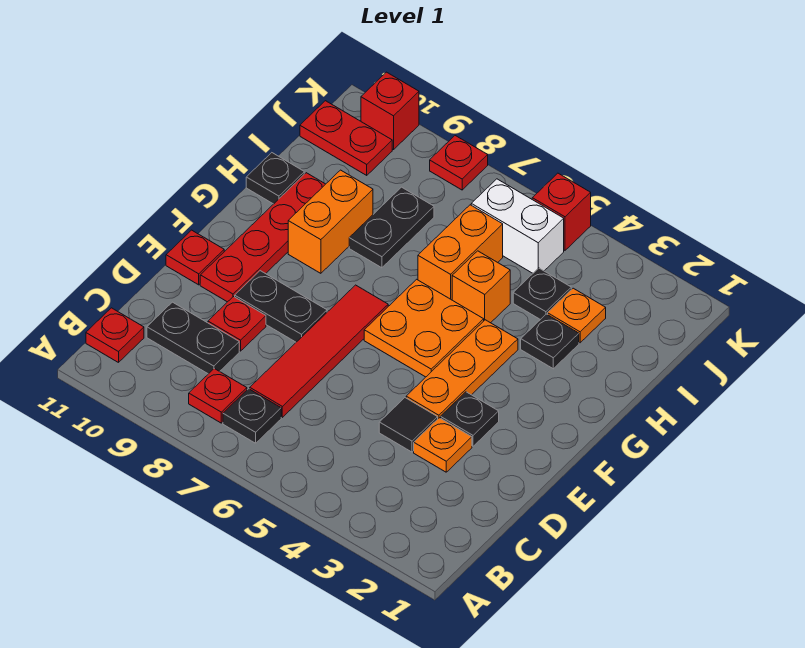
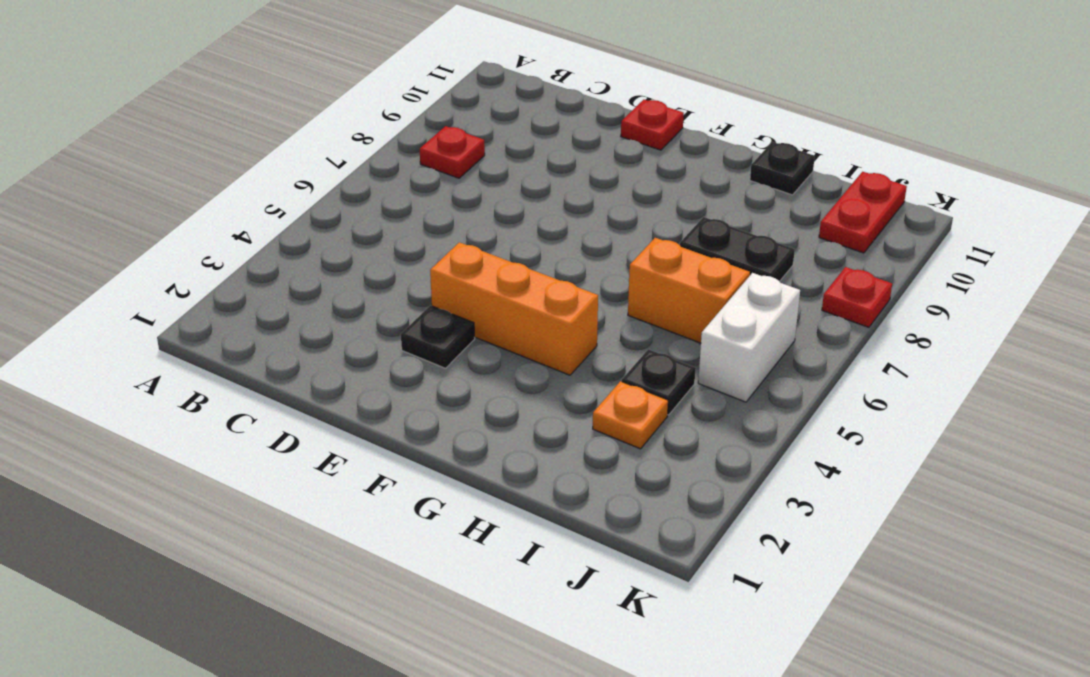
orange 1x3 brick [430,242,598,375] -> orange 1x3 plate [406,320,518,418]
none -> black 1x1 plate [223,389,281,443]
none -> red 1x1 plate [86,308,144,363]
none -> red 1x4 tile [250,285,388,417]

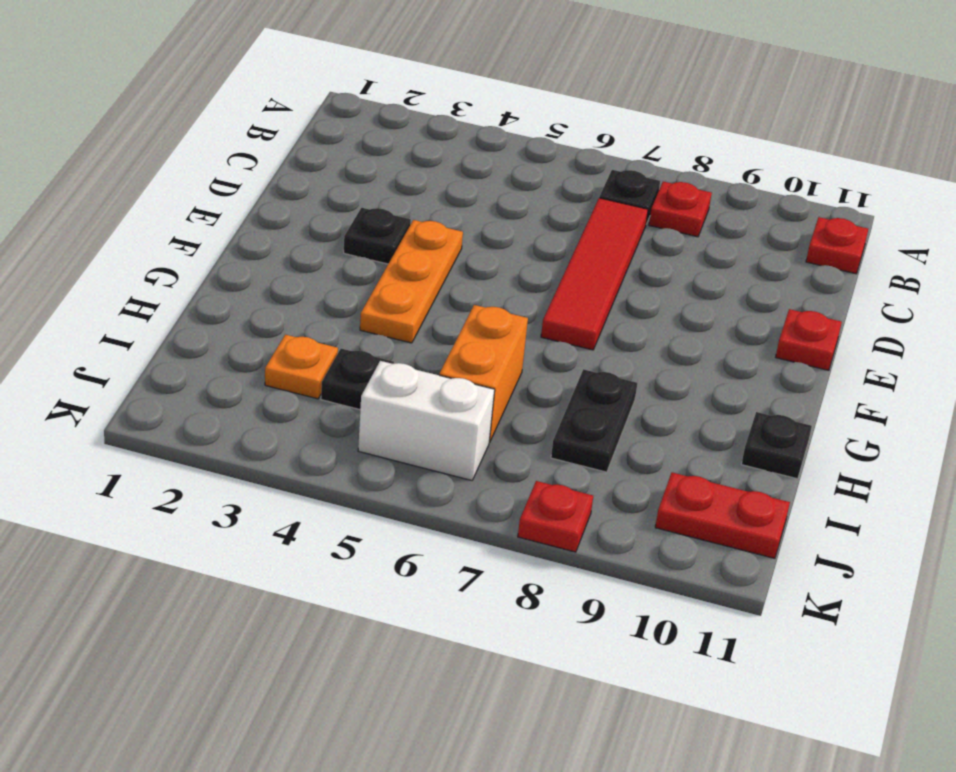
none -> black 1x2 plate [147,302,239,374]
none -> orange 1x1 plate [414,418,472,472]
none -> black 1x1 tile [379,398,438,452]

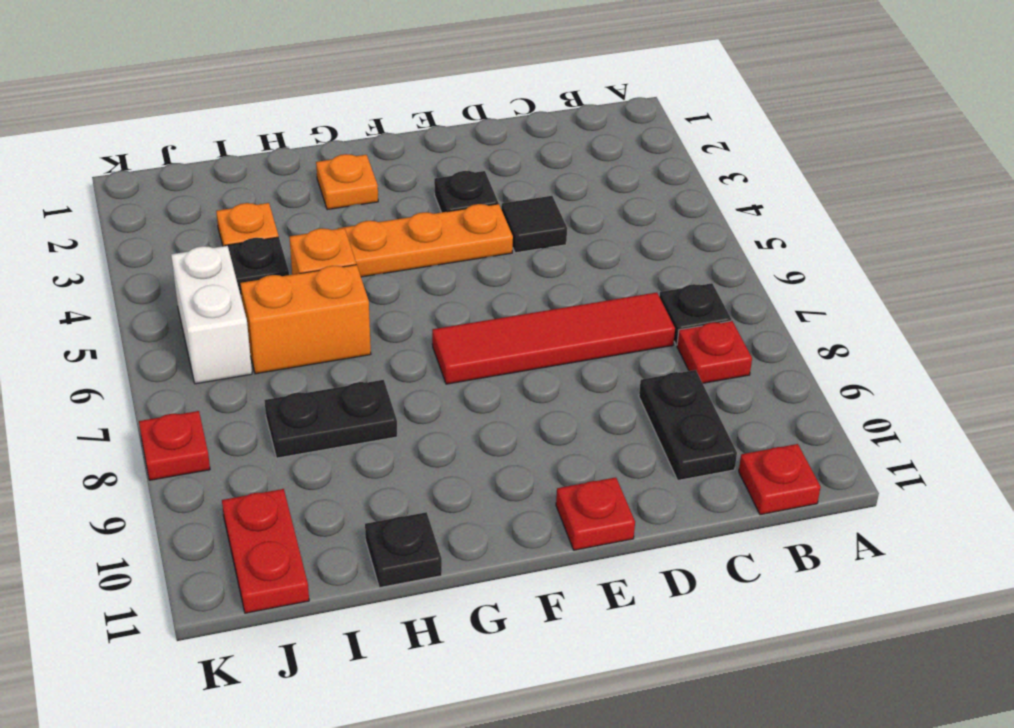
orange 1x1 plate [316,154,378,210] -> orange 1x1 plate moved to [414,418,472,472]
none -> red 1x1 plate [208,297,266,351]
none -> black 1x2 plate [235,271,327,342]
none -> red 1x4 plate [200,173,325,302]

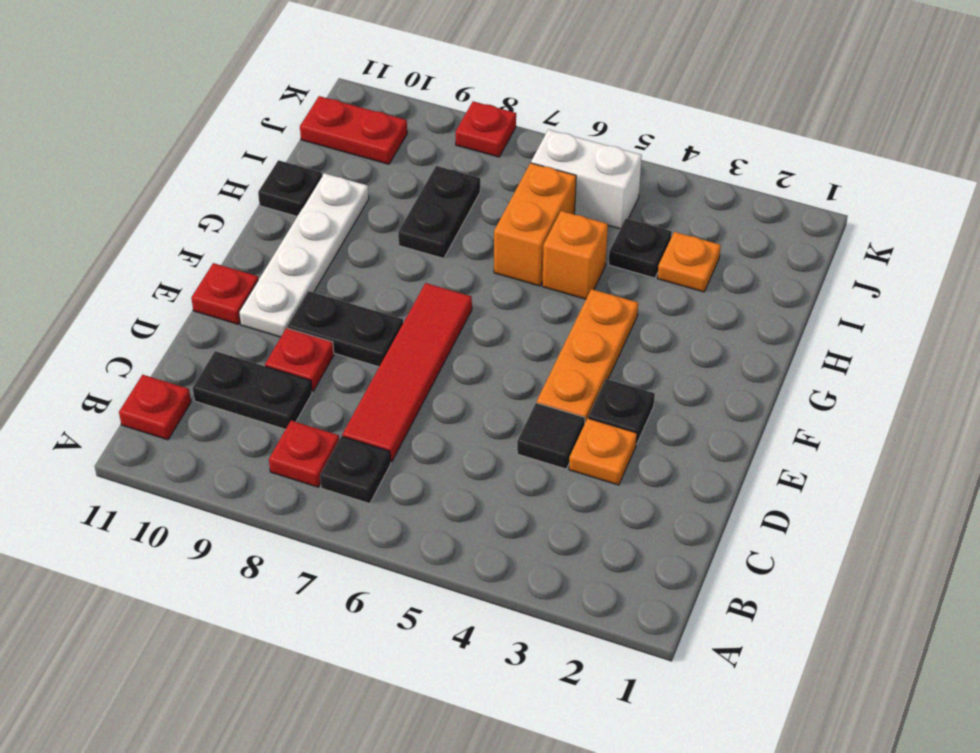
white 1x4 plate [239,173,369,337] -> red 1x4 plate [200,173,325,302]
none -> orange 2x2 plate [364,279,484,377]
none -> orange 1x2 brick [288,170,373,273]
none -> black 1x1 plate [521,314,579,369]

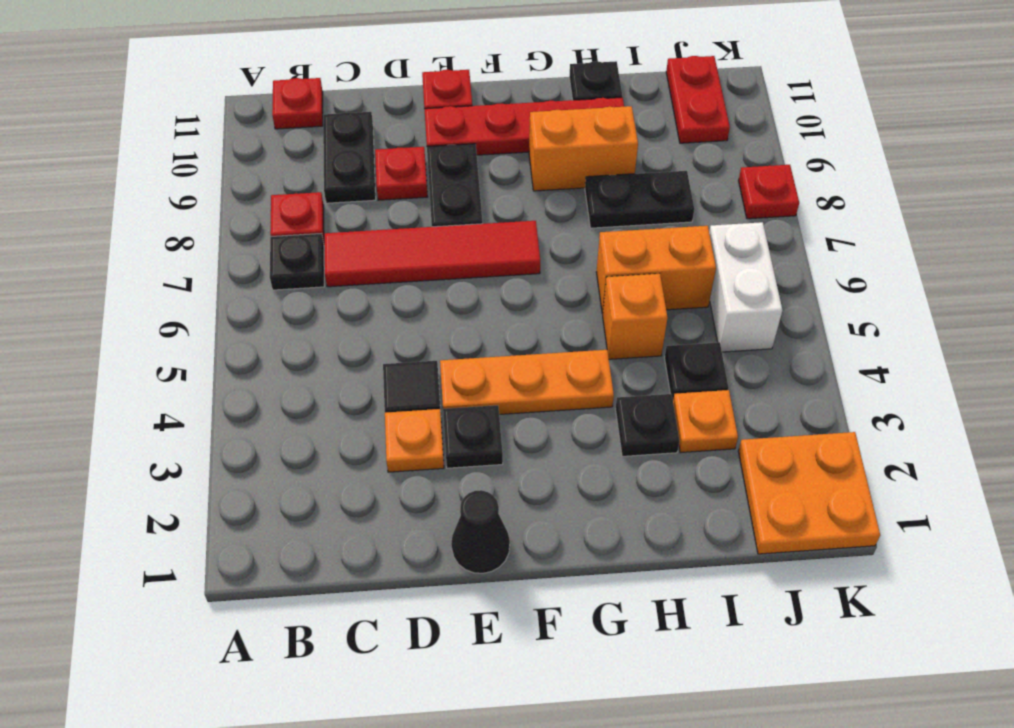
black 1x1 cone [451,490,510,573] -> none
orange 2x2 plate [738,432,880,554] -> orange 2x2 plate moved to [364,279,484,377]
none -> red 1x1 brick [532,173,591,250]
none -> red 1x1 brick [361,72,419,150]

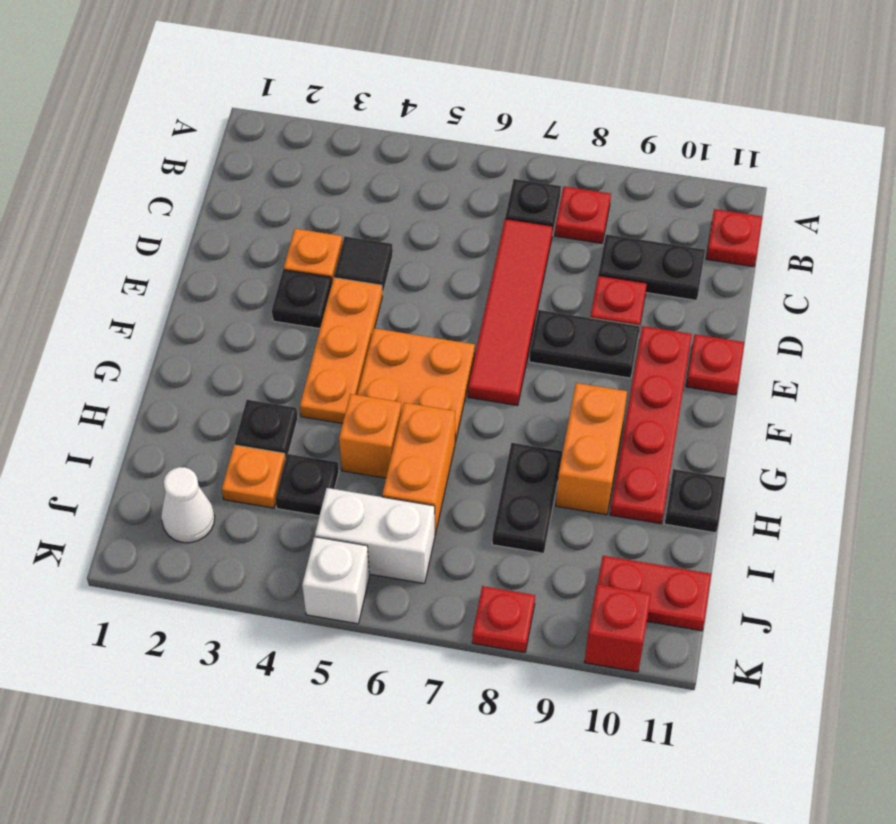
white 1x1 cone [161,467,215,543] -> none
white 1x1 brick [302,537,370,624] -> red 1x1 brick [532,173,591,250]

